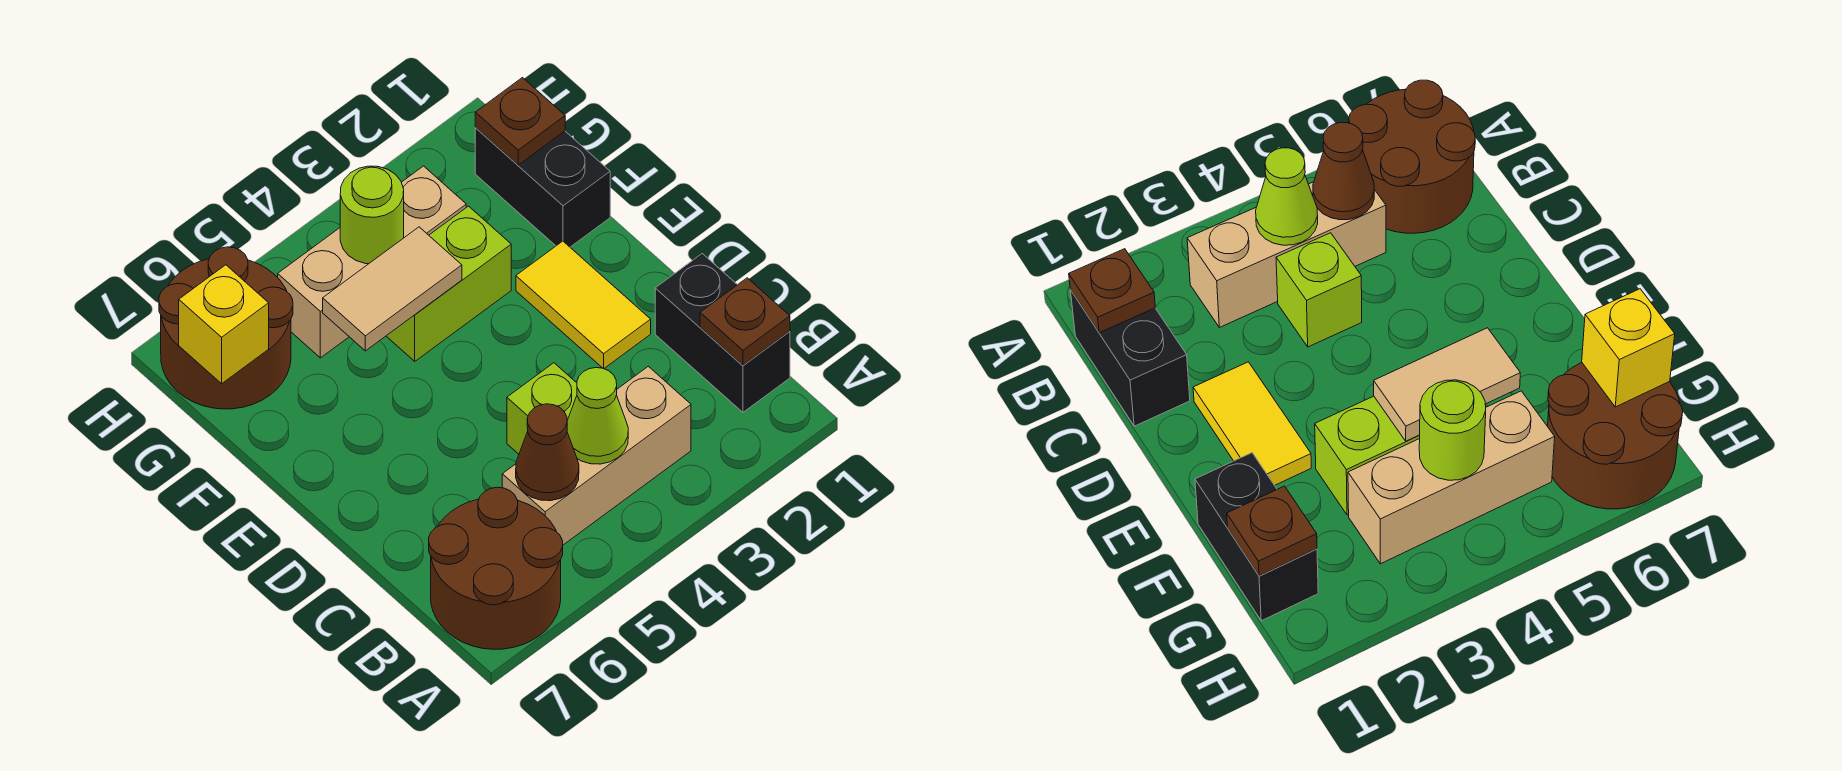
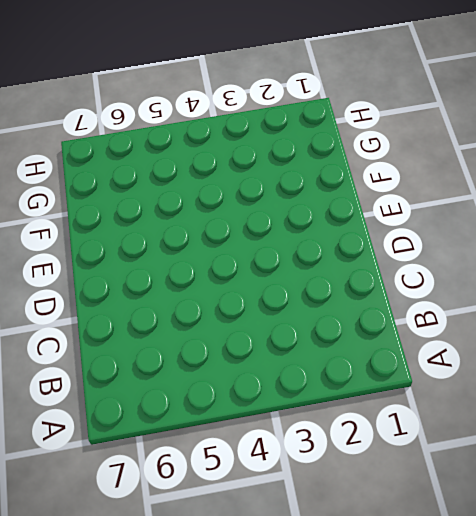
none -> brown 2x2 round brick [429,487,563,649]
none -> black 1x2 brick [655,254,790,412]
none -> tan 1x3 brick [502,366,691,545]

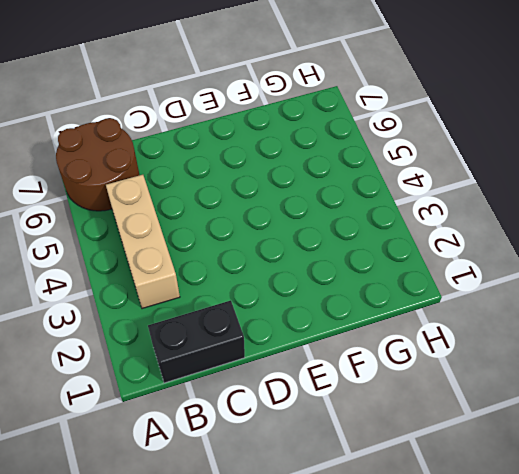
none -> lime 1x1 brick [507,363,577,454]
none -> yellow 1x2 tile [516,241,651,368]
none -> black 1x2 brick [475,128,610,247]

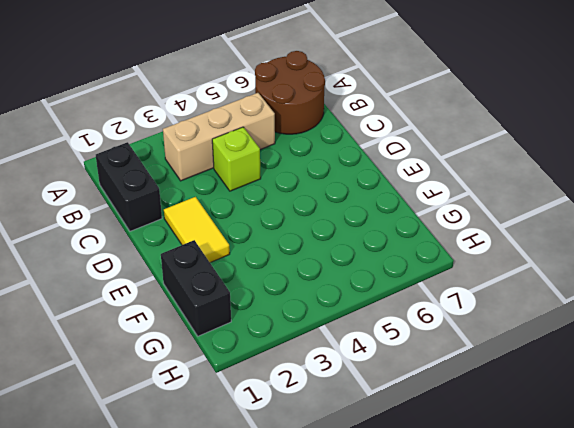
none -> lime 1x2 brick [387,206,511,361]
none -> tan 1x3 brick [278,166,466,358]
none -> brown 2x2 round brick [159,247,293,409]

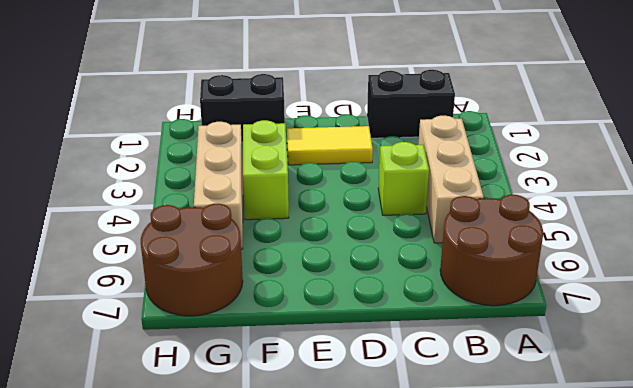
none -> brown 1x1 plate [700,278,790,365]
none -> lime 1x1 cone [567,368,628,464]
none -> brown 1x1 cone [516,404,579,501]

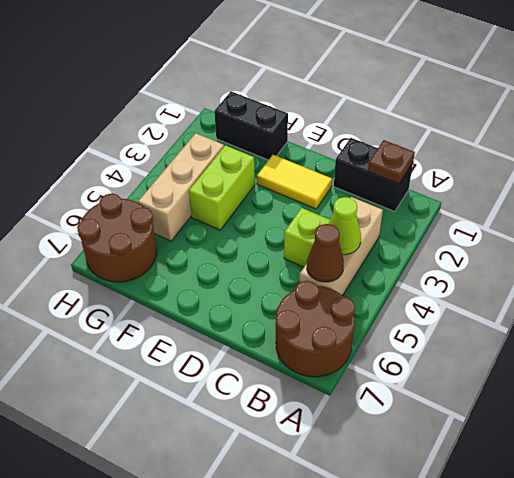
none -> tan 1x2 tile [323,227,462,351]
none -> brown 1x1 plate [475,78,565,165]
none -> lime 1x1 round brick [340,166,404,264]

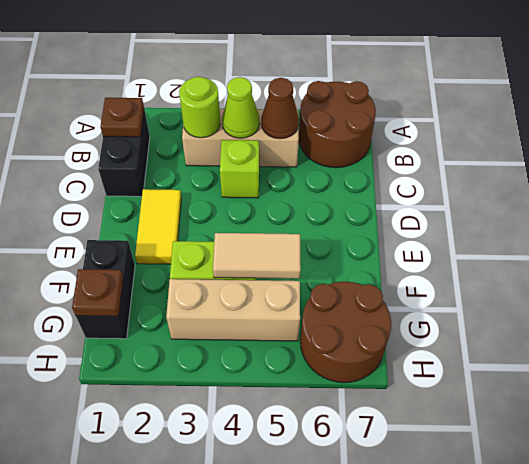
lime 1x1 round brick [179,77,220,138] -> lime 1x1 round brick moved to [340,166,404,264]
none -> yellow 1x1 brick [179,265,269,384]

